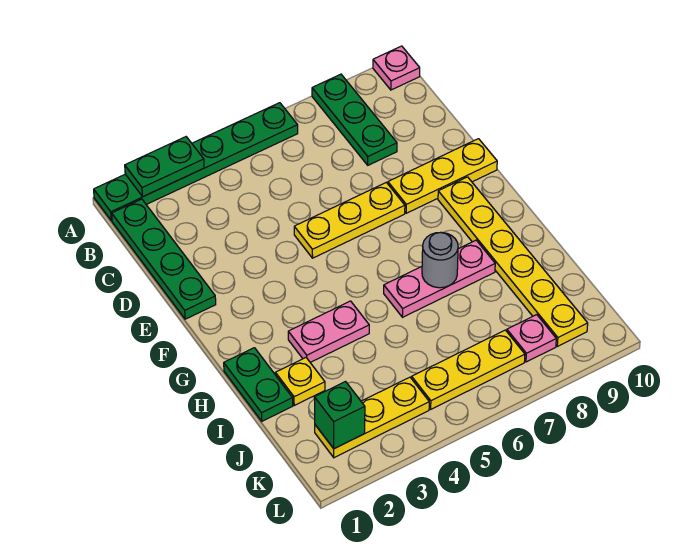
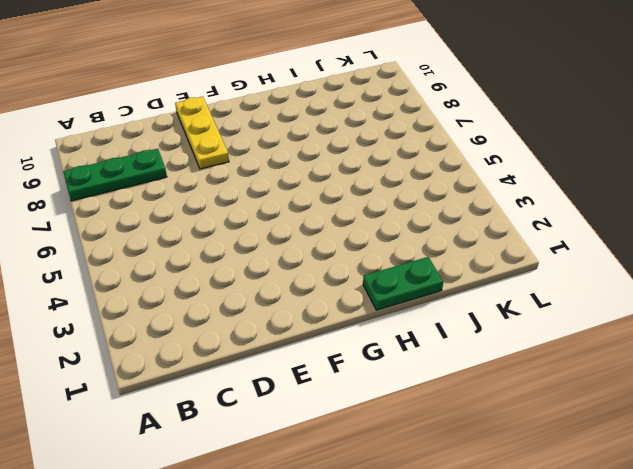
none -> green 1x6 plate [94,103,298,221]
none -> pink 1x1 plate [373,46,420,90]
none -> green 1x4 plate [112,199,216,319]

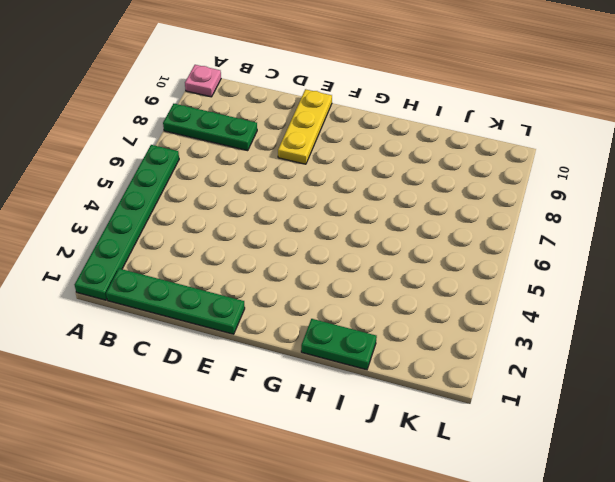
none -> yellow 1x3 plate [294,182,405,258]
none -> yellow 1x6 plate [438,177,588,346]
none -> pink 1x2 plate [288,301,369,362]

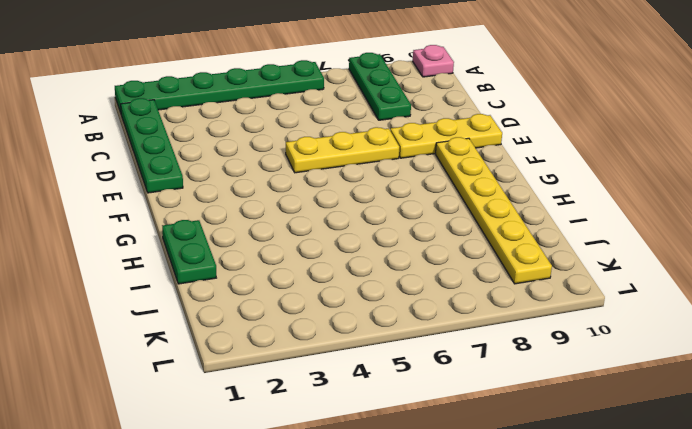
none -> pink 1x2 plate [288,301,369,362]
none -> pink 1x3 plate [384,240,495,317]
none -> yellow 1x1 plate [275,358,325,405]

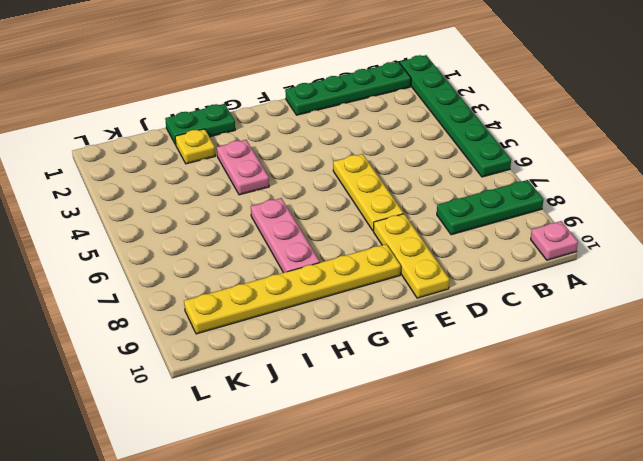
none -> yellow 1x3 plate [315,377,429,458]
none -> yellow 1x3 plate [412,330,525,409]
none -> pink 1x1 plate [507,315,556,362]

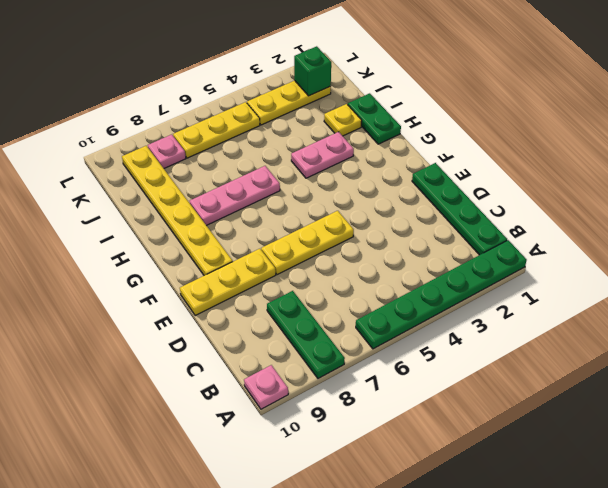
none -> green 1x2 plate [125,137,204,196]
none -> grey 1x1 round brick [422,232,458,288]

